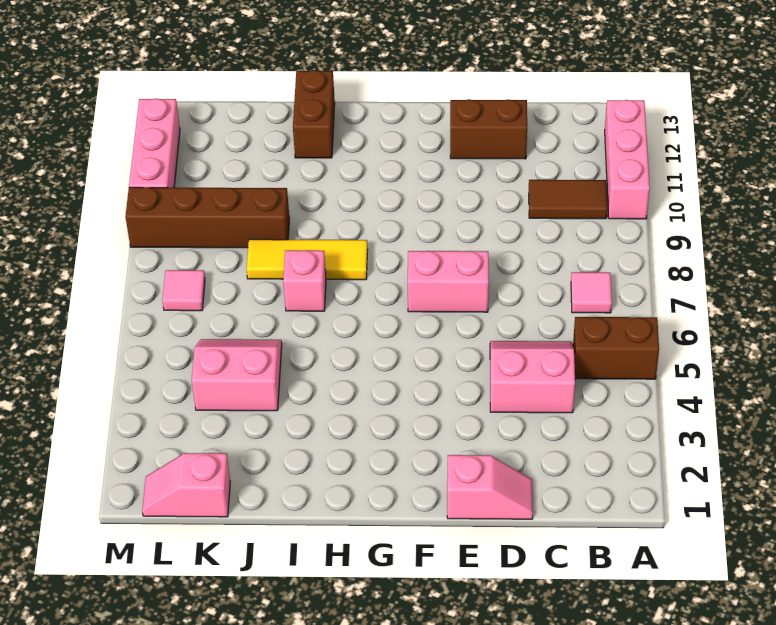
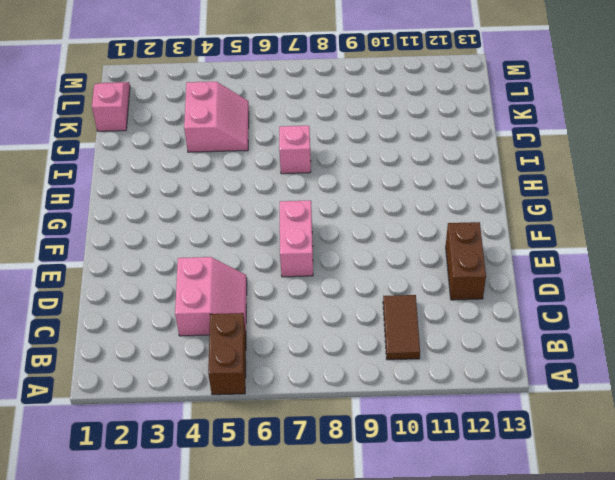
none -> pink 1x3 brick [605,100,650,219]
none -> pink 1x1 tile [571,272,612,313]
none -> pink 1x2 slope [447,455,533,519]

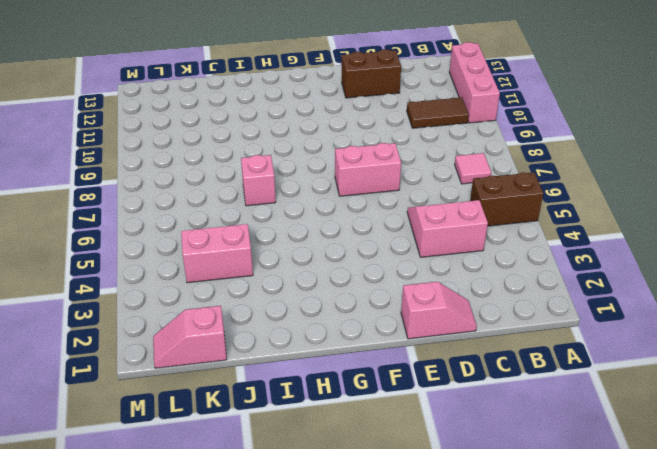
none -> yellow 1x3 tile [247,239,368,280]
none -> brown 1x2 brick [293,70,335,158]
none -> brown 1x4 brick [125,187,290,248]

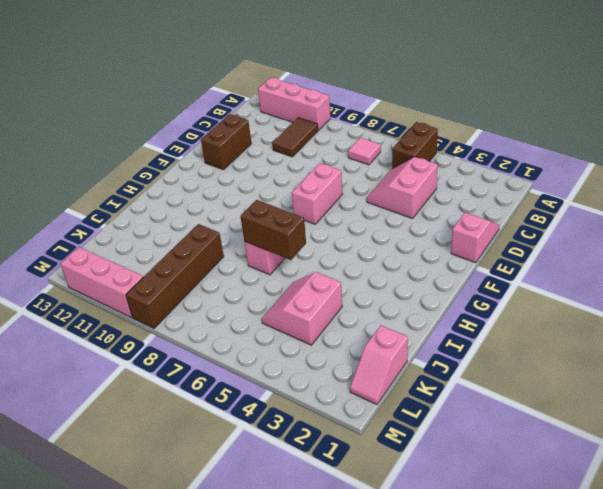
brown 1x2 brick [240,200,306,260] -> brown 1x2 brick moved to [293,70,335,158]
none -> yellow 1x3 tile [247,239,368,280]
none -> pink 1x1 tile [162,270,205,311]

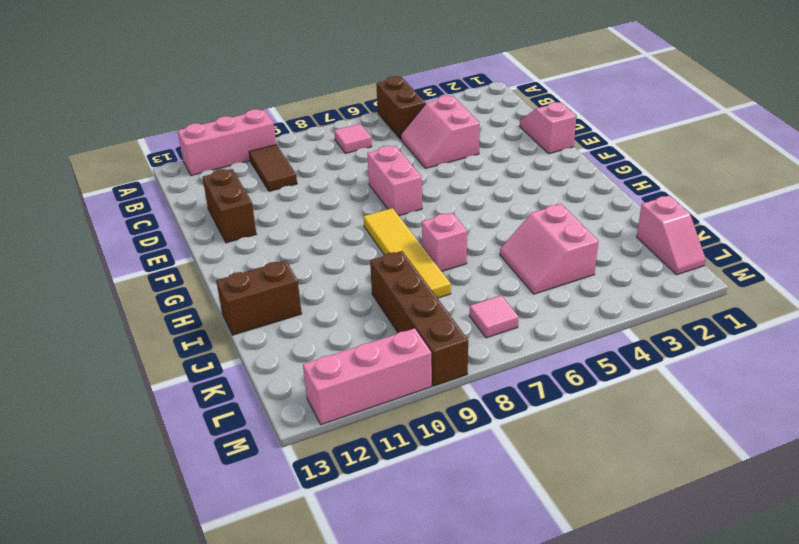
yellow 1x4 tile [363,208,451,298] -> yellow 1x3 tile [247,239,368,280]

